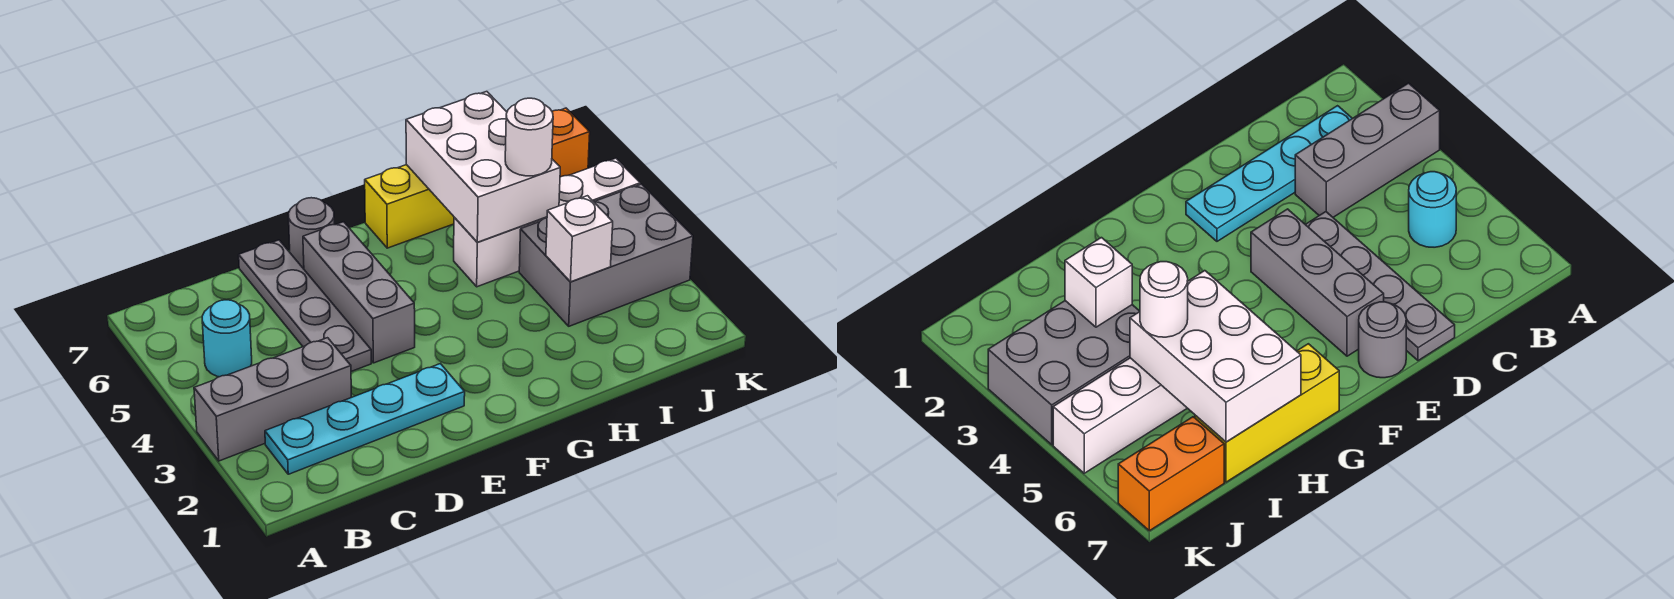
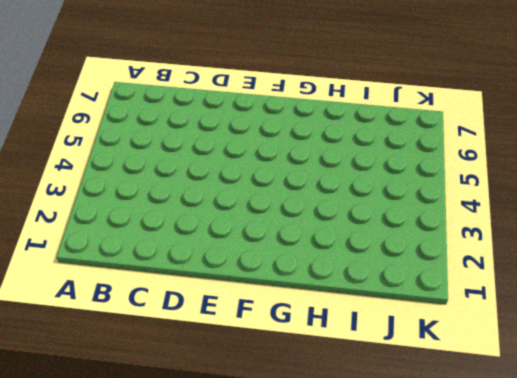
none -> grey 1x3 brick [194,338,351,461]
none -> cyan 1x4 plate [265,364,465,474]
none -> cyan 1x1 round brick [202,300,252,377]

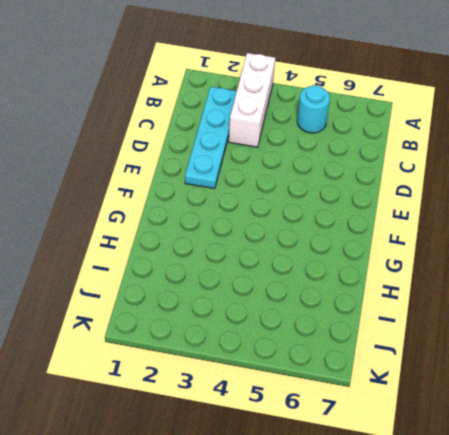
white 1x3 brick [229,53,275,147] -> grey 1x3 brick [194,338,351,461]
none -> grey 1x4 plate [239,240,371,372]
none -> grey 1x3 brick [303,222,415,363]
none -> grey 1x1 round brick [288,198,334,269]

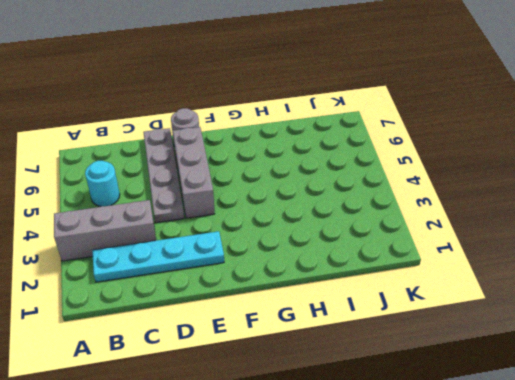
none -> yellow 1x3 brick [365,165,454,248]
none -> white 1x4 brick [454,158,640,287]
none -> grey 2x3 brick [519,184,693,326]

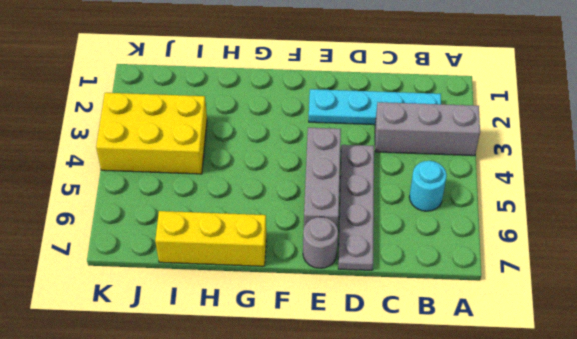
yellow 2x3 brick [96,93,207,174] -> grey 2x3 brick [519,184,693,326]
none -> white 1x4 brick [454,158,640,287]
none -> orange 1x2 brick [552,108,590,177]
none -> white 2x3 brick [406,92,560,242]

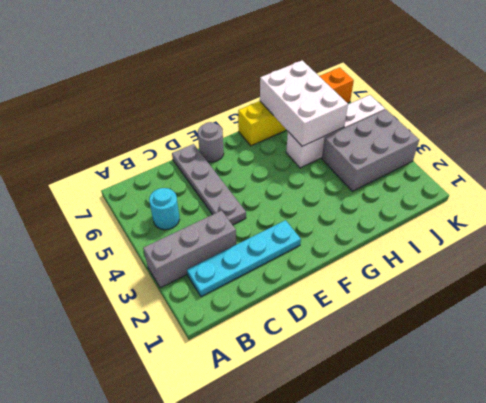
none -> grey 1x3 brick [303,222,415,363]
none -> white 1x1 brick [546,196,613,282]
none -> white 1x1 round brick [505,98,553,176]

